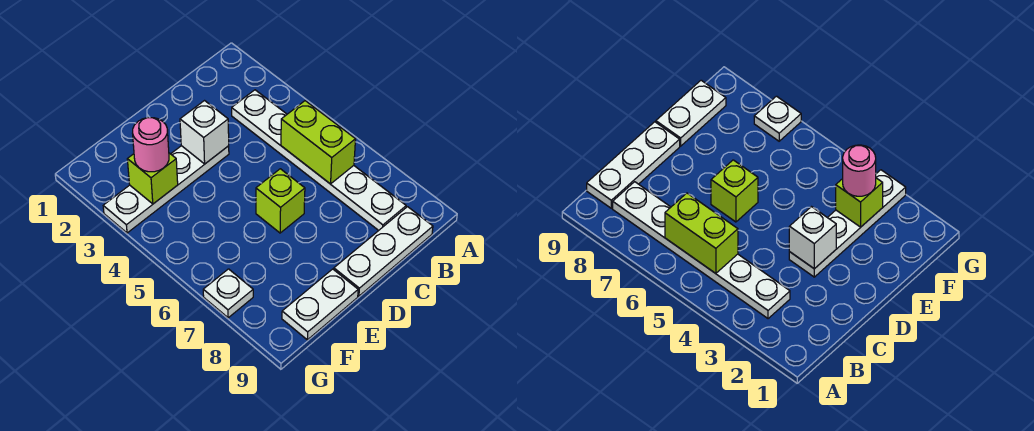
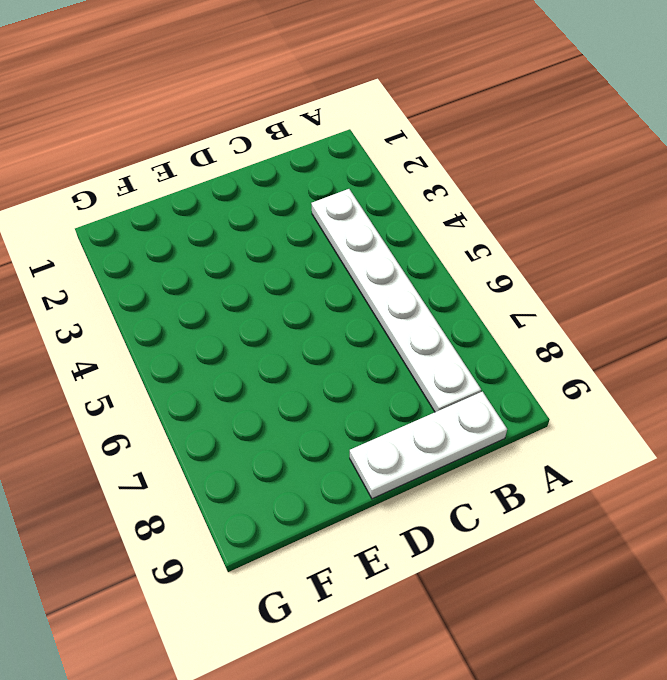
none -> white 1x4 plate [103,146,229,233]
none -> lime 1x1 brick [256,169,305,233]

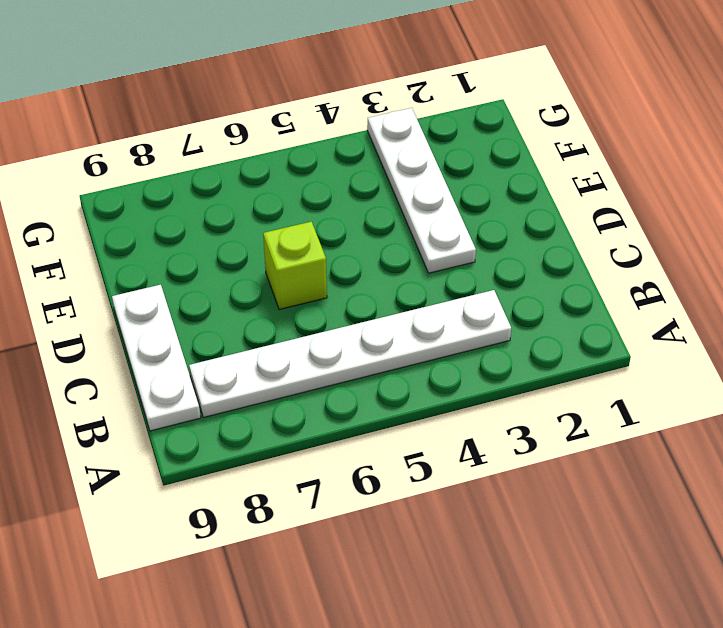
none -> white 1x2 plate [282,269,358,340]
none -> white 1x1 plate [203,269,253,318]

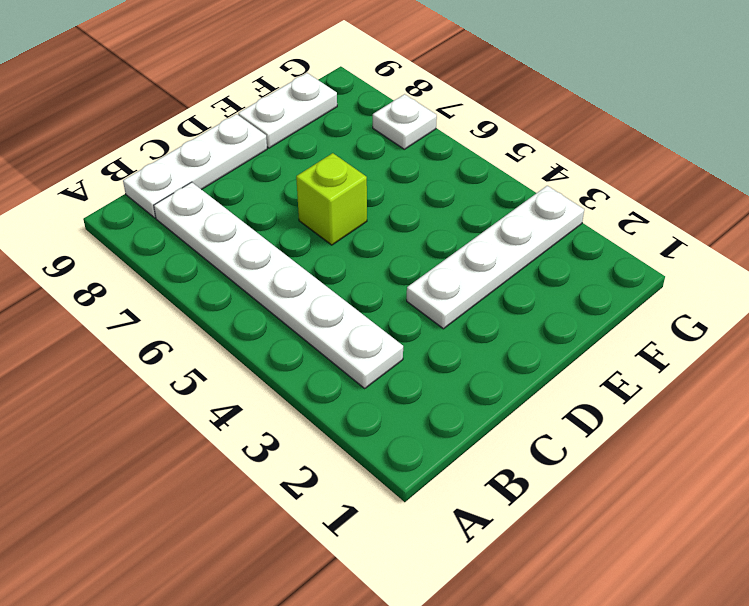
none -> lime 1x2 brick [281,101,356,184]
none -> white 1x1 brick [180,101,229,164]

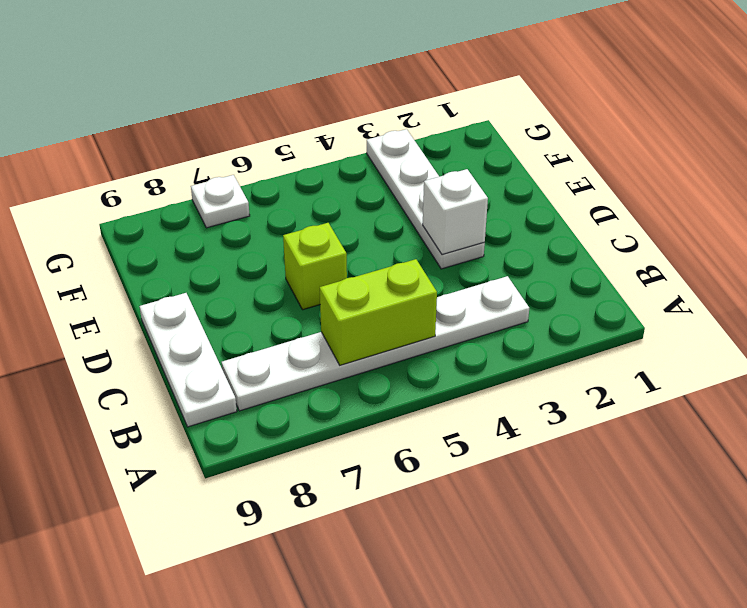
none -> white 1x2 plate [282,269,358,340]
none -> lime 1x1 brick [127,153,178,204]

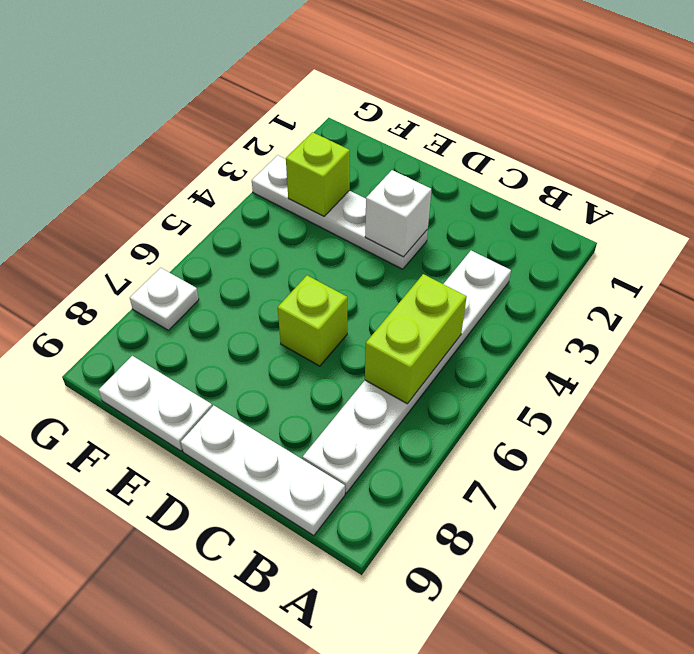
none -> pink 1x1 round brick [133,118,169,172]

